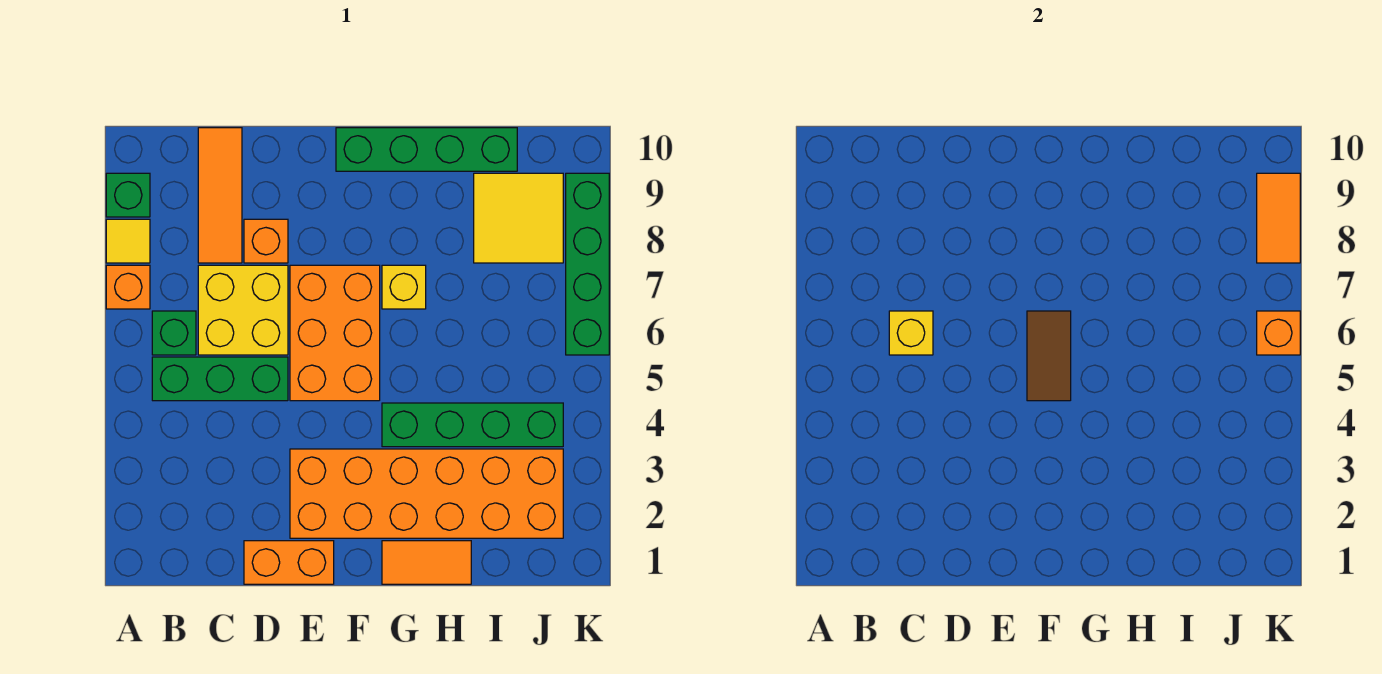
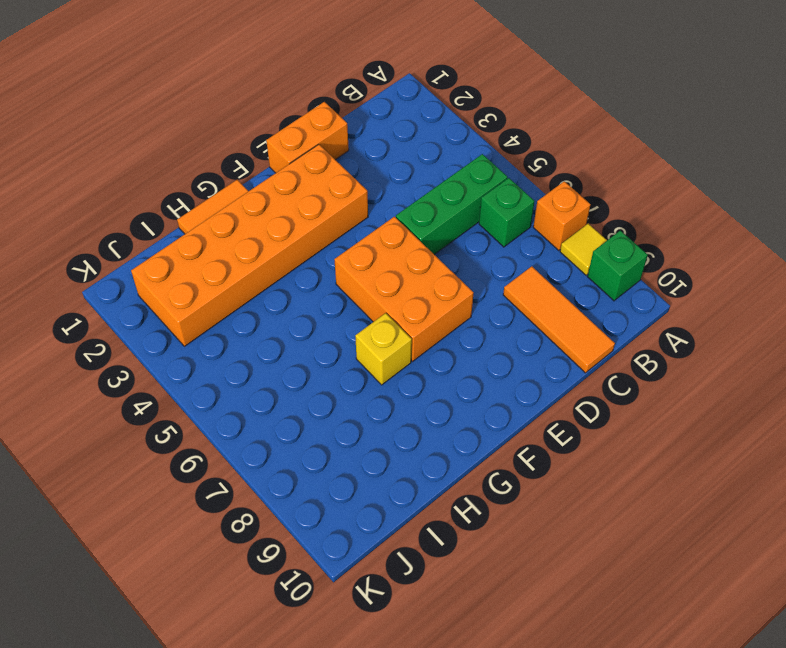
none -> yellow 2x2 brick [198,265,288,355]
none -> orange 1x1 brick [244,219,288,263]
none -> green 1x4 brick [336,128,517,171]

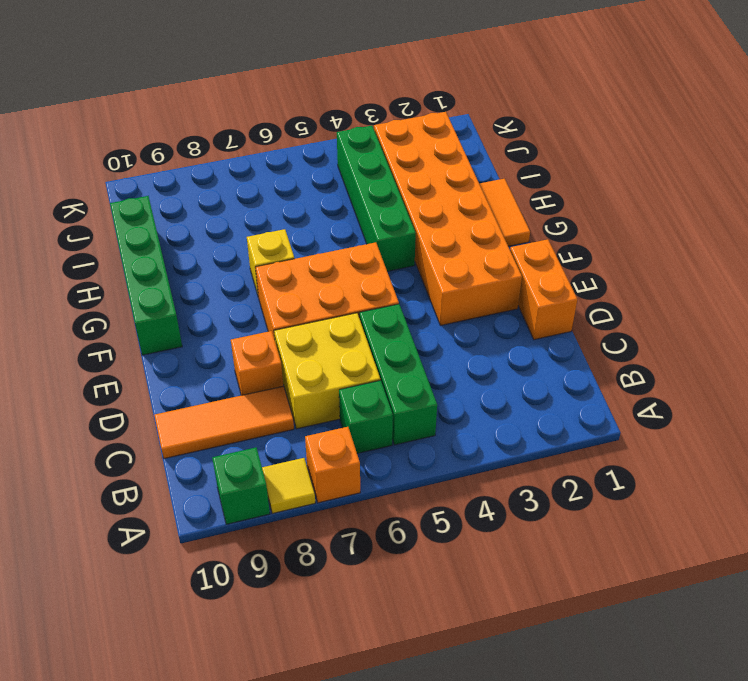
none -> yellow 2x2 tile [474,173,563,263]
none -> green 1x4 brick [566,173,609,355]
none -> yellow 1x1 brick [889,311,933,355]

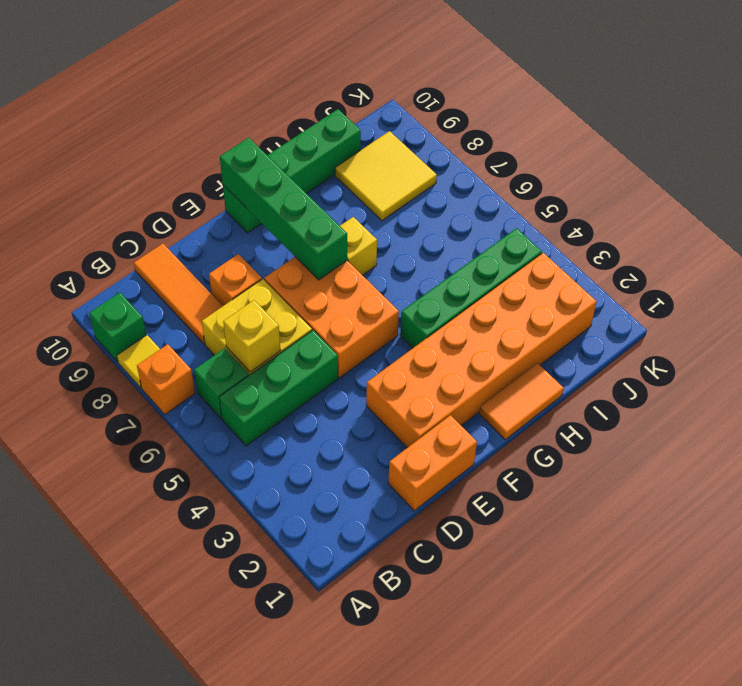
green 1x4 brick [220,138,347,280] -> green 1x4 brick moved to [566,173,609,355]
none -> brown 1x2 tile [1027,311,1071,401]
none -> orange 1x1 brick [1257,311,1300,355]
none -> orange 1x2 tile [1257,173,1300,263]

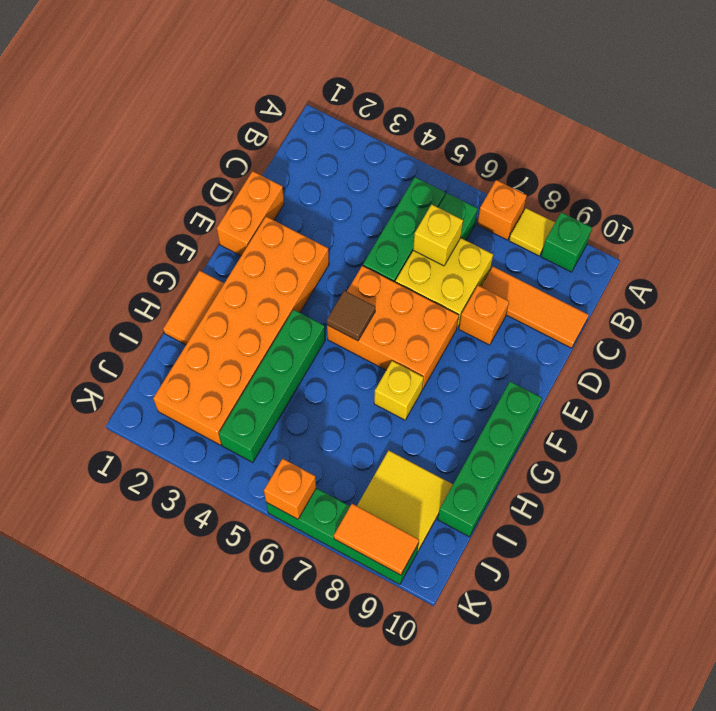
brown 1x1 tile [327,291,375,341] -> brown 1x2 tile [1027,311,1071,401]

